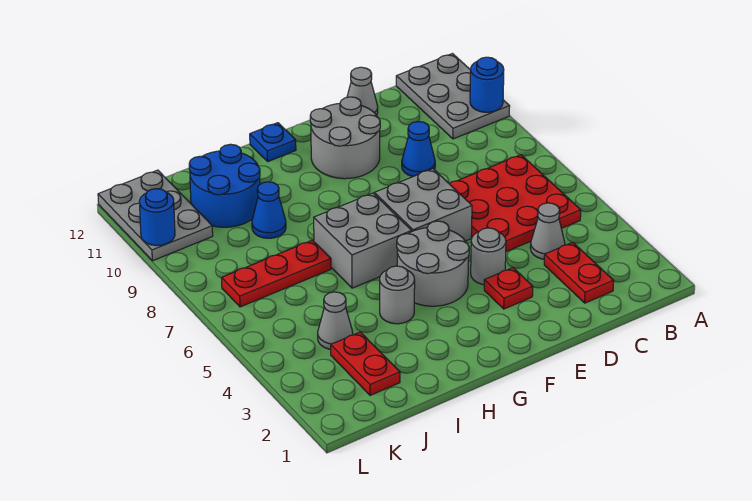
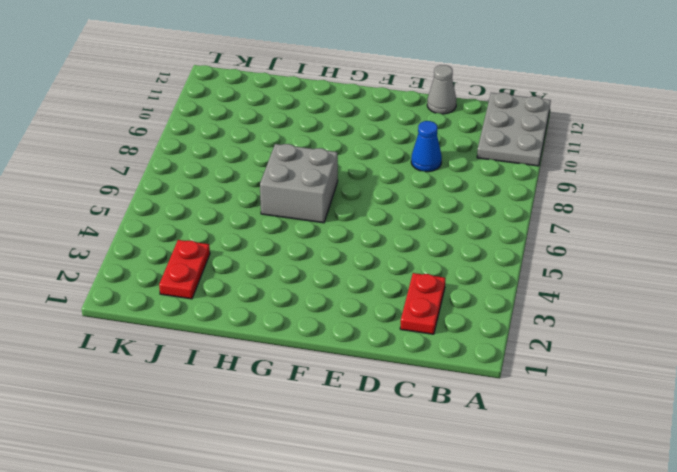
none -> red 3x3 plate [450,155,581,252]
none -> grey 1x1 cone [530,203,565,259]
none -> red 1x1 plate [484,268,533,309]

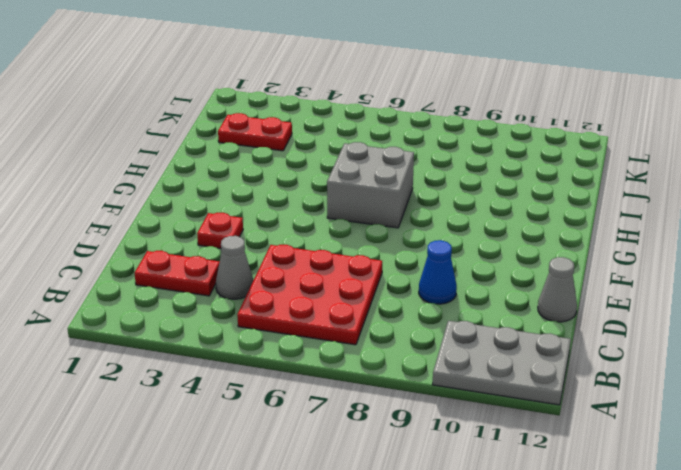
none -> grey 1x1 round brick [471,228,506,285]
none -> grey 2x2 brick [375,169,472,241]
none -> grey 2x2 round brick [310,97,380,179]

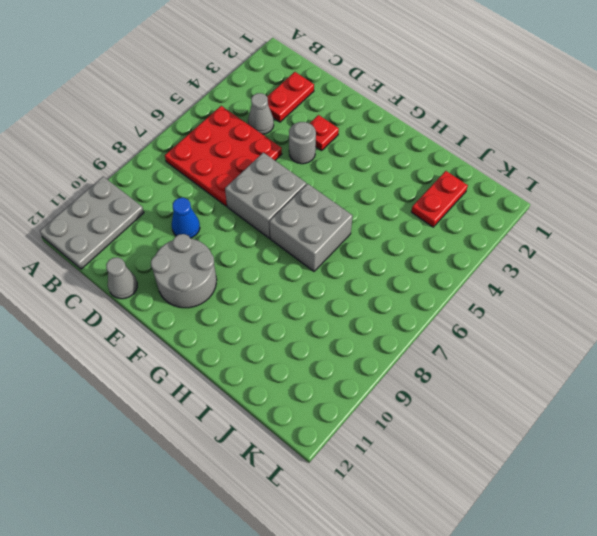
none -> grey 2x2 round brick [397,221,469,306]
none -> blue 1x1 plate [250,123,296,161]
none -> grey 1x1 round brick [380,266,415,324]

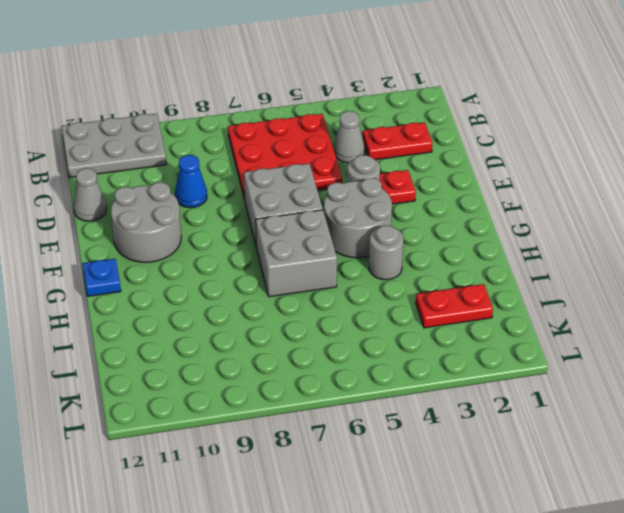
none -> red 1x3 plate [222,240,331,307]
none -> blue 1x1 cone [252,182,286,238]
none -> blue 2x2 round brick [189,144,260,227]

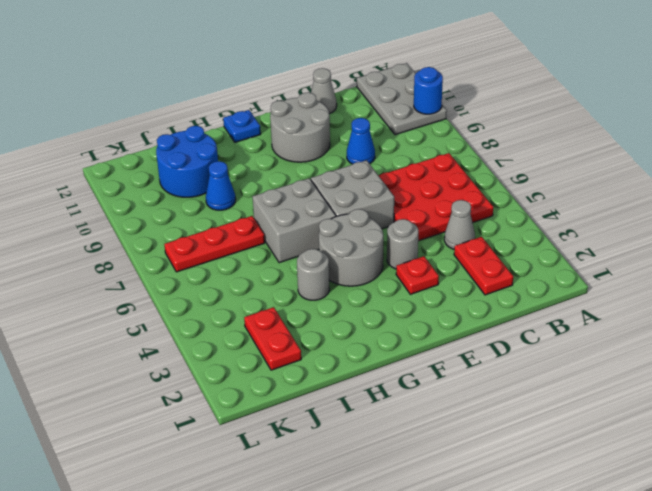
none -> grey 1x1 cone [318,292,353,349]
none -> grey 2x3 plate [98,170,213,261]
none -> blue 1x1 round brick [139,189,175,246]

